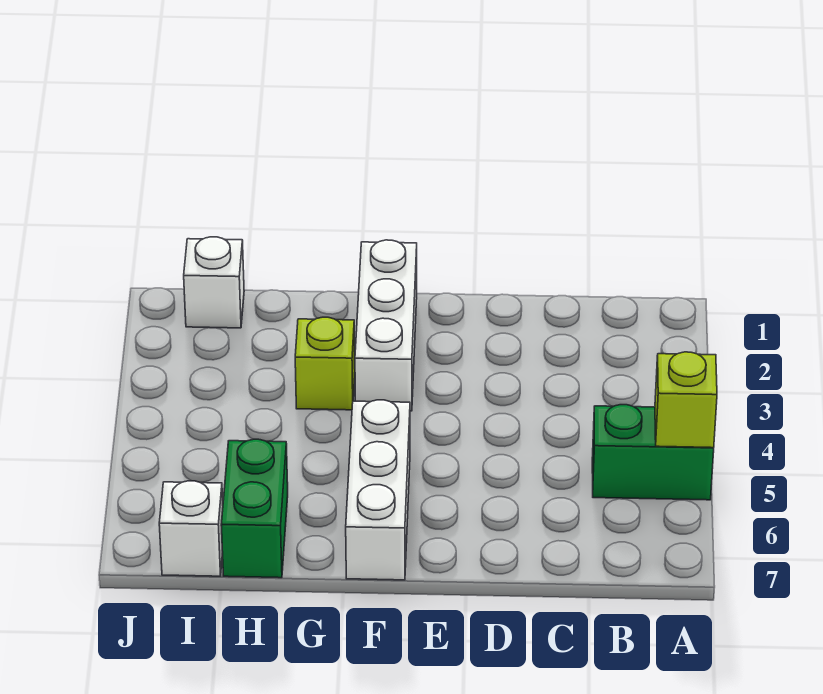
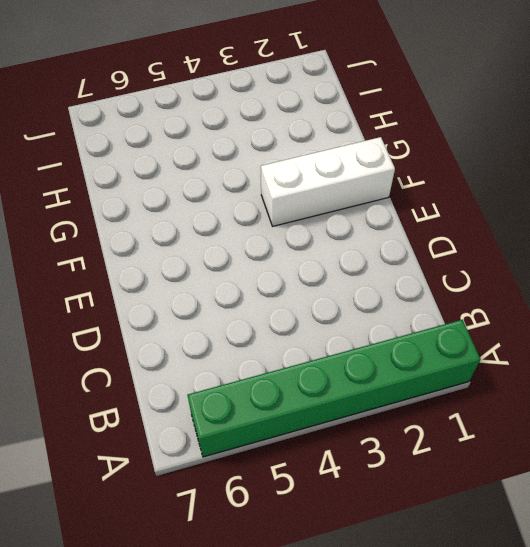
green 1x6 brick [188,320,480,457] -> green 1x2 brick [592,405,714,500]
none -> white 1x3 brick [346,400,410,580]
none -> lime 1x1 brick [295,317,355,410]

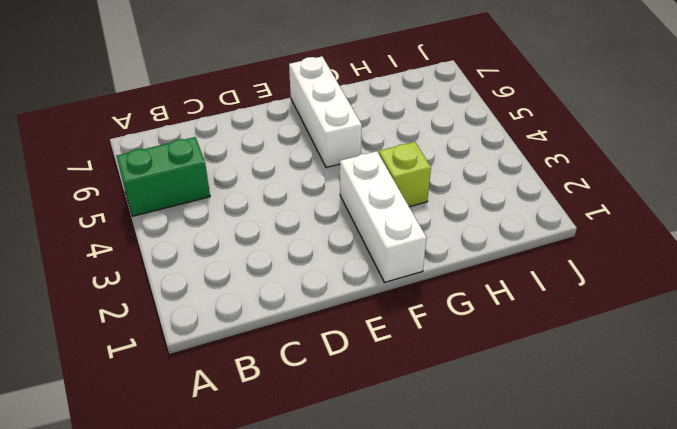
none -> green 1x2 brick [221,439,288,578]
none -> white 1x1 brick [184,237,244,328]

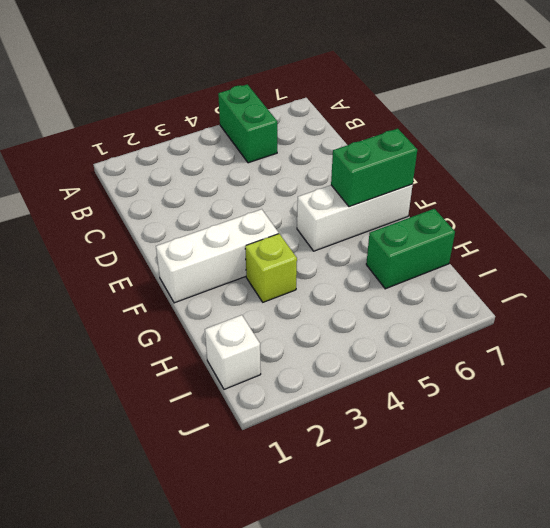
green 1x2 brick [331,129,417,207] -> none
none -> white 1x1 brick [159,481,223,576]
none -> lime 1x1 brick [655,352,717,448]

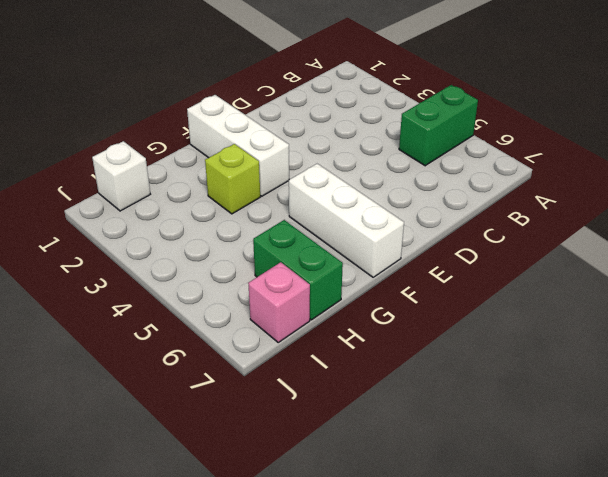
pink 1x1 brick [248,262,310,342] -> white 1x1 brick [159,481,223,576]
none -> lime 1x1 brick [655,352,717,448]

